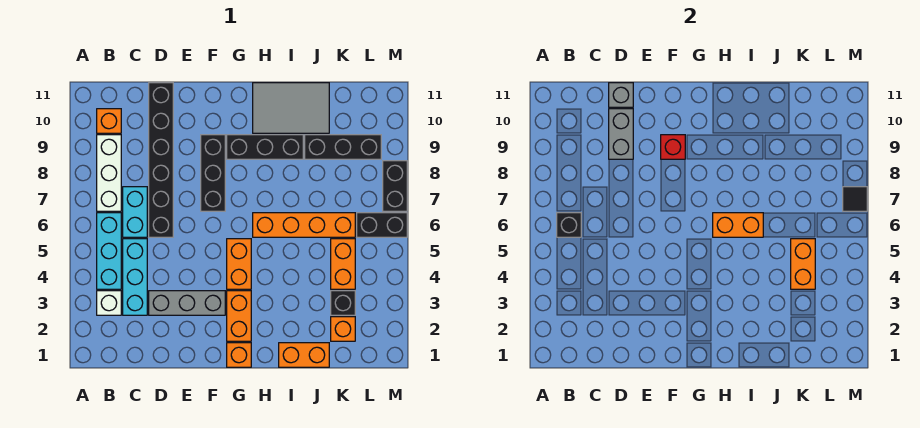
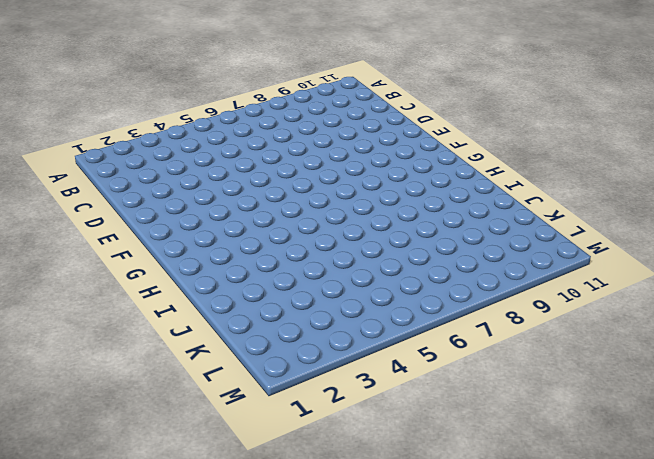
none -> white 1x1 brick [97,291,121,315]
none -> cyan 1x3 brick [97,213,121,289]
none -> white 1x3 brick [97,135,121,211]

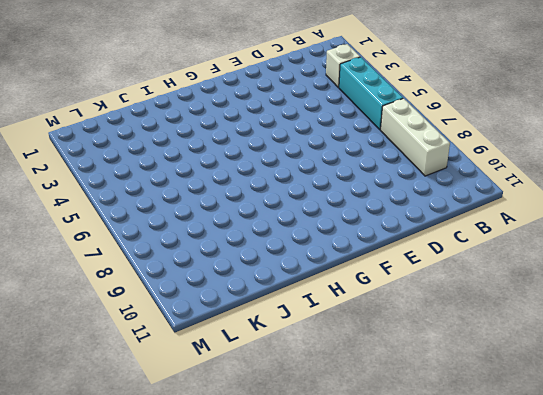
none -> orange 1x1 brick [97,109,121,133]
none -> cyan 1x3 brick [123,239,147,315]
none -> cyan 1x2 brick [123,187,147,237]

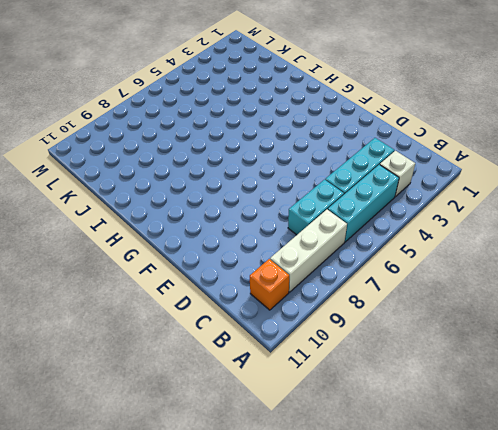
none -> grey 1x3 brick [149,291,225,315]
none -> black 1x6 brick [149,83,173,237]
none -> black 1x3 brick [201,135,225,211]

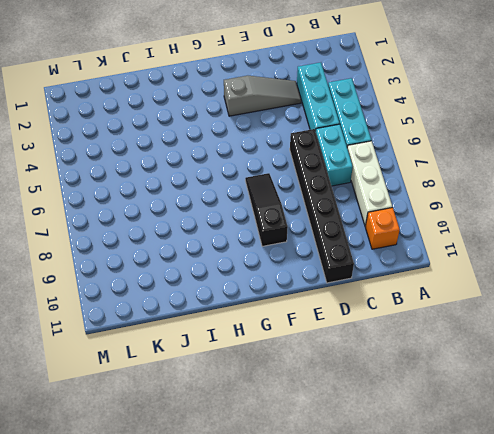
grey 1x3 slope [224,76,301,116] -> grey 1x3 brick [149,291,225,315]
black 1x3 slope [245,173,288,246] -> black 1x3 brick [201,135,225,211]
none -> white 1x1 brick [97,291,121,315]
none -> orange 1x1 brick [227,343,251,367]
none -> orange 1x2 brick [227,291,251,341]

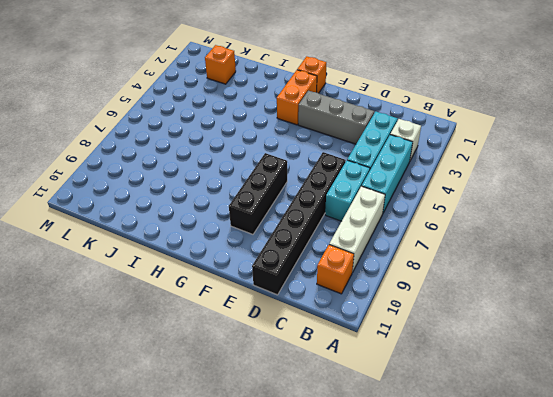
none -> orange 1x2 brick [227,239,251,289]
none -> black 1x3 brick [227,135,303,159]
none -> orange 1x4 brick [253,213,355,237]

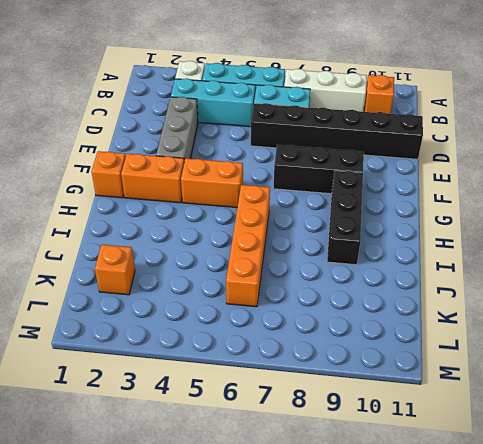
none -> grey 2x3 tile [253,83,329,133]
none -> orange 1x2 brick [279,343,329,367]
none -> black 1x3 brick [305,135,381,159]

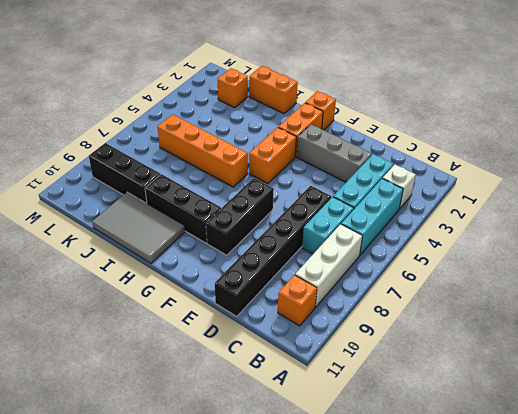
none -> black 1x1 brick [331,291,355,315]
none -> orange 1x2 brick [331,239,355,289]
none -> black 1x2 brick [357,213,407,237]

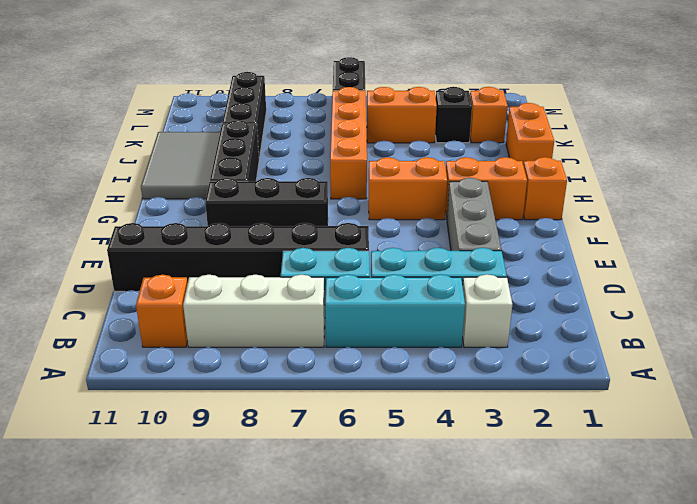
none -> black 1x2 brick [383,161,407,211]
none -> black 1x1 brick [557,213,581,237]
none -> grey 1x2 brick [609,109,633,159]

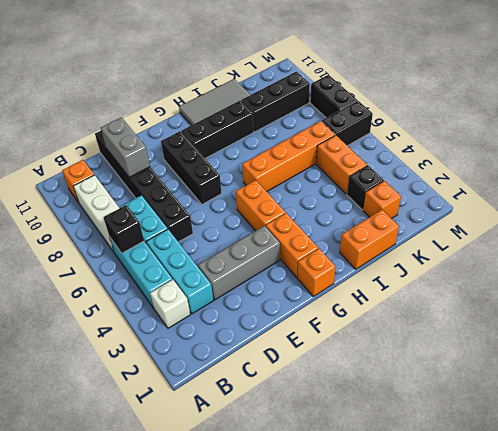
none -> grey 1x1 brick [609,83,633,107]
none -> red 1x1 brick [661,135,685,159]
none -> orange 1x2 brick [713,213,763,237]

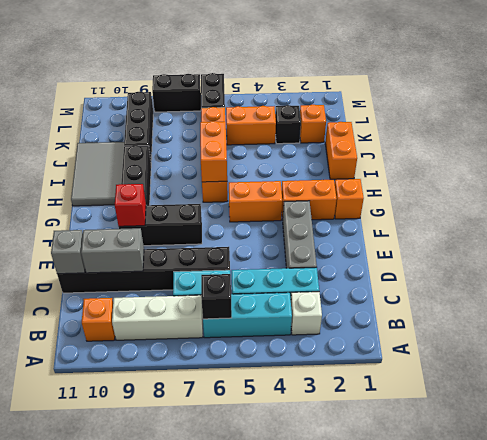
none -> orange 1x2 brick [791,239,815,289]
none -> black 1x1 tile [843,187,867,211]

